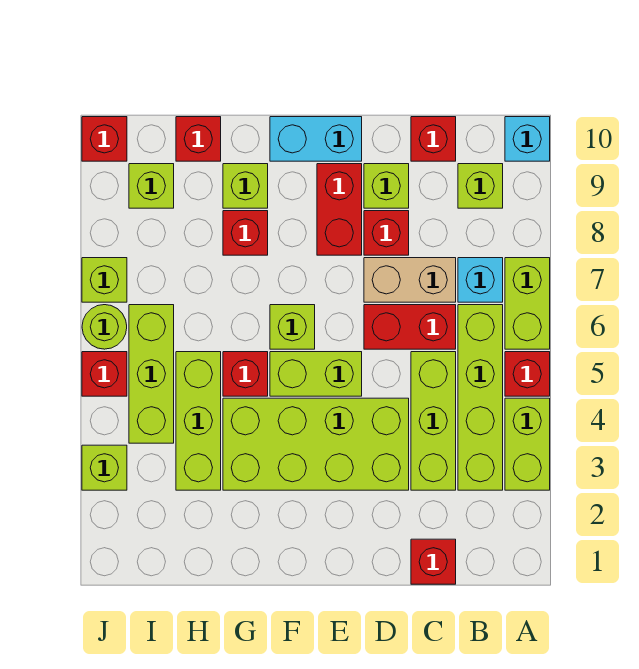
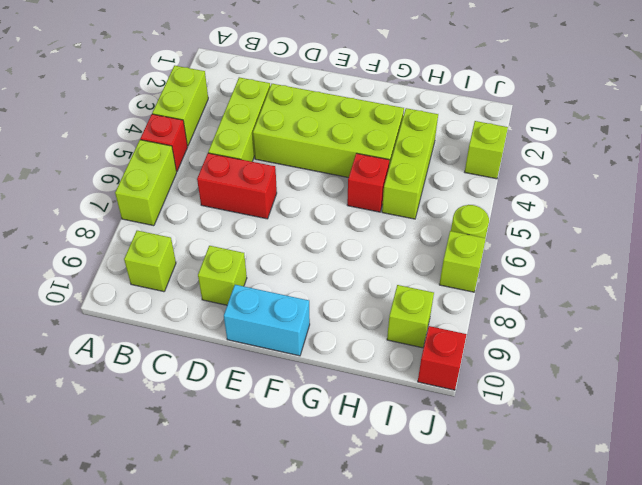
none -> cyan 1x1 brick [505,117,550,161]
none -> lime 1x4 brick [458,305,503,490]
none -> cyan 1x1 brick [458,258,503,302]
none -> red 1x1 brick [411,539,456,584]

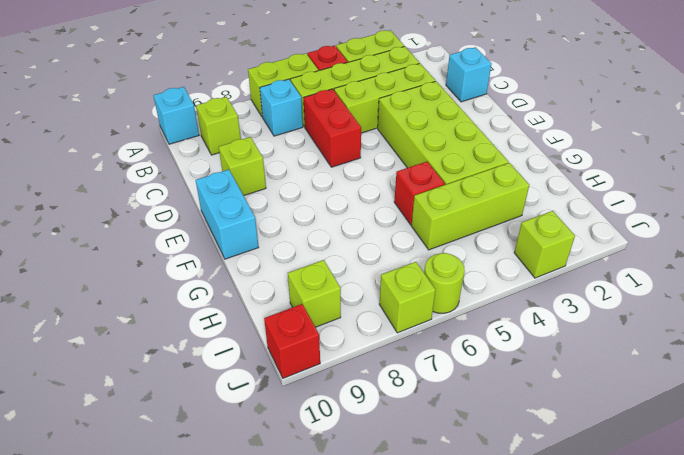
cyan 1x1 brick [446,47,491,102] -> red 1x1 brick [411,539,456,584]
none -> tan 1x2 brick [364,258,456,302]
none -> red 1x1 brick [411,117,456,161]
none -> red 1x1 brick [364,211,409,255]
none -> lime 1x2 brick [270,352,362,396]

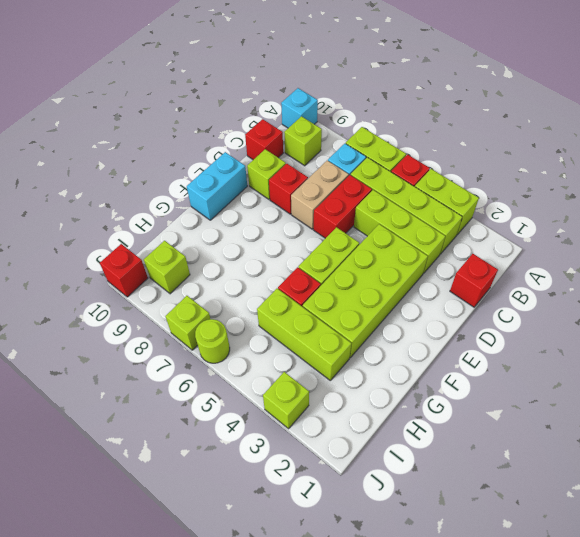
none -> red 1x2 brick [317,164,362,255]
none -> lime 1x1 brick [270,305,315,349]
none -> red 1x1 brick [223,211,268,255]
none -> lime 1x1 brick [223,164,268,208]

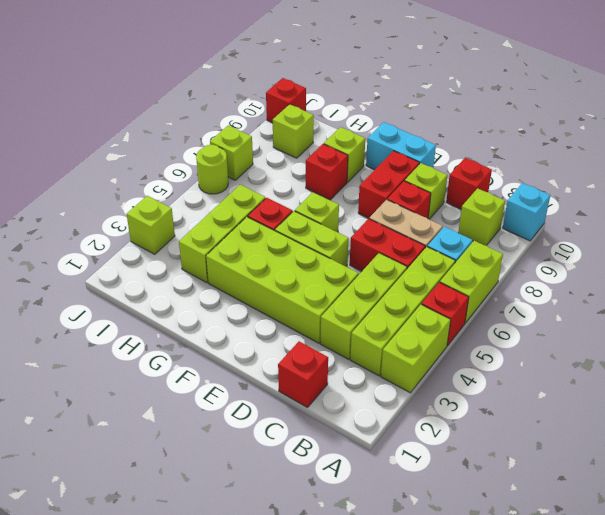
none -> red 1x1 brick [176,117,221,161]
none -> lime 1x3 brick [129,305,174,443]
none -> red 1x1 brick [82,352,127,396]

